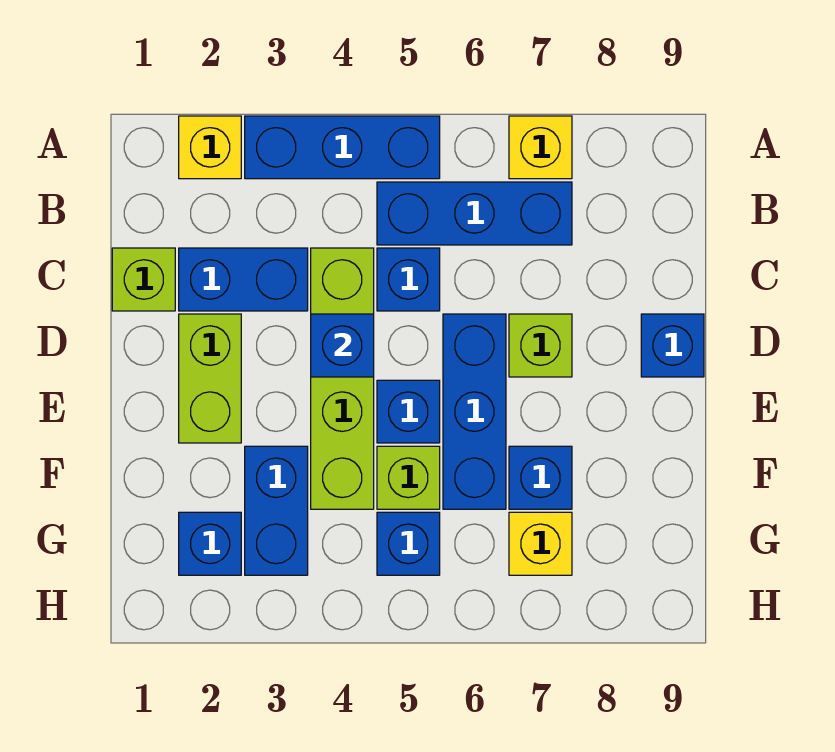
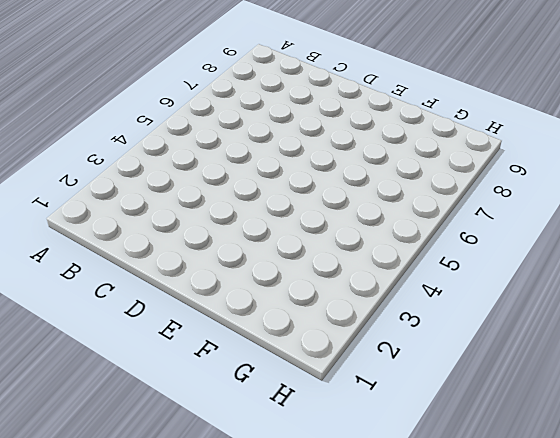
none -> yellow 1x1 brick [179,116,241,179]
none -> blue 1x3 brick [245,116,440,179]
none -> yellow 1x1 brick [509,116,572,179]

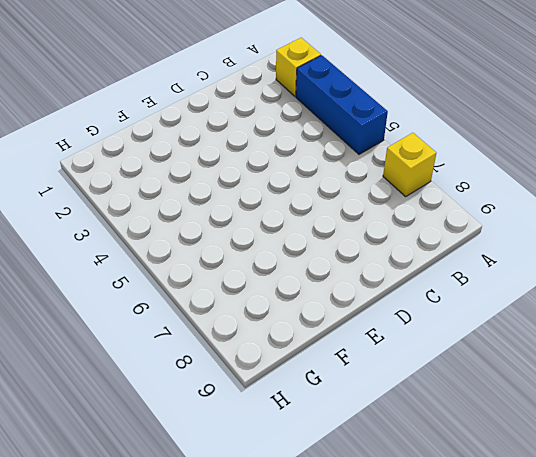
none -> blue 1x3 brick [377,182,572,245]
none -> lime 1x1 brick [112,248,175,311]
none -> blue 1x2 brick [179,248,308,311]

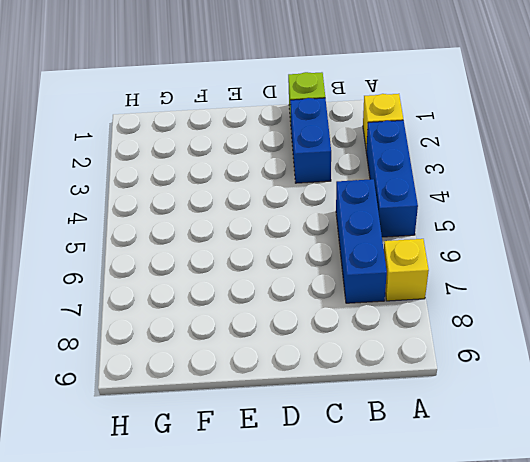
none -> lime 1x4 brick [311,248,374,509]
none -> blue 1x1 brick [377,248,440,311]
none -> lime 1x2 brick [179,314,241,443]

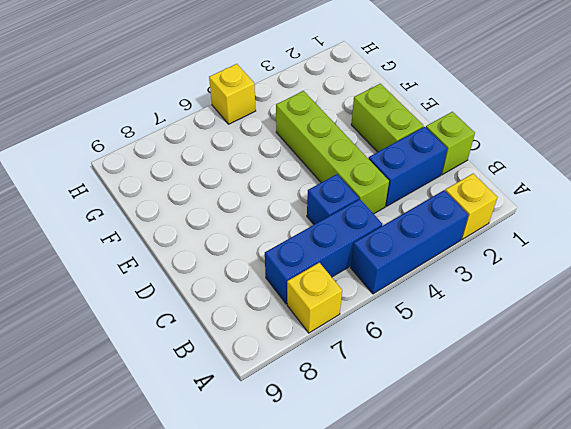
yellow 1x1 brick [209,64,256,124] -> yellow 1x1 brick moved to [509,512,572,575]
none -> blue 1x3 brick [443,314,506,509]
none -> lime 1x1 brick [509,314,572,377]
none -> blue 1x1 brick [641,314,704,377]

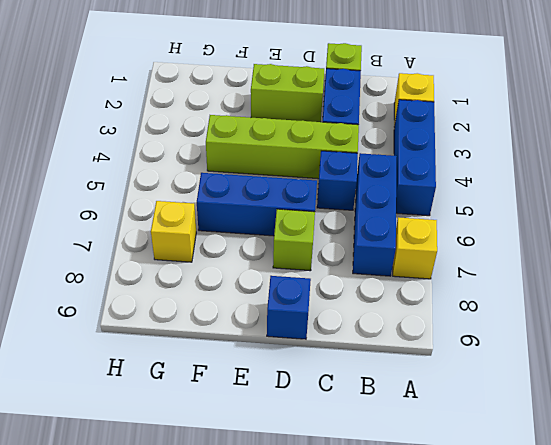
none -> blue 1x1 brick [377,380,440,443]
none -> blue 1x2 brick [245,446,308,575]
none -> lime 1x1 brick [377,446,440,509]

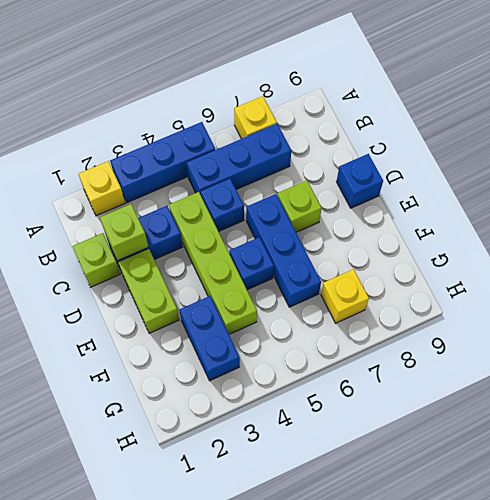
lime 1x1 brick [100,204,148,260] -> lime 1x1 brick moved to [377,446,440,509]
none -> blue 1x1 brick [509,446,572,509]
none -> blue 1x1 brick [179,512,241,575]
none -> blue 1x1 brick [377,512,440,575]

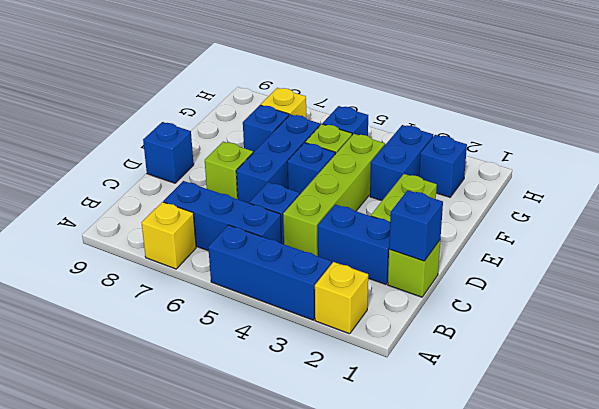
blue 1x1 brick [389,190,443,261] -> blue 1x1 brick moved to [311,314,374,377]

